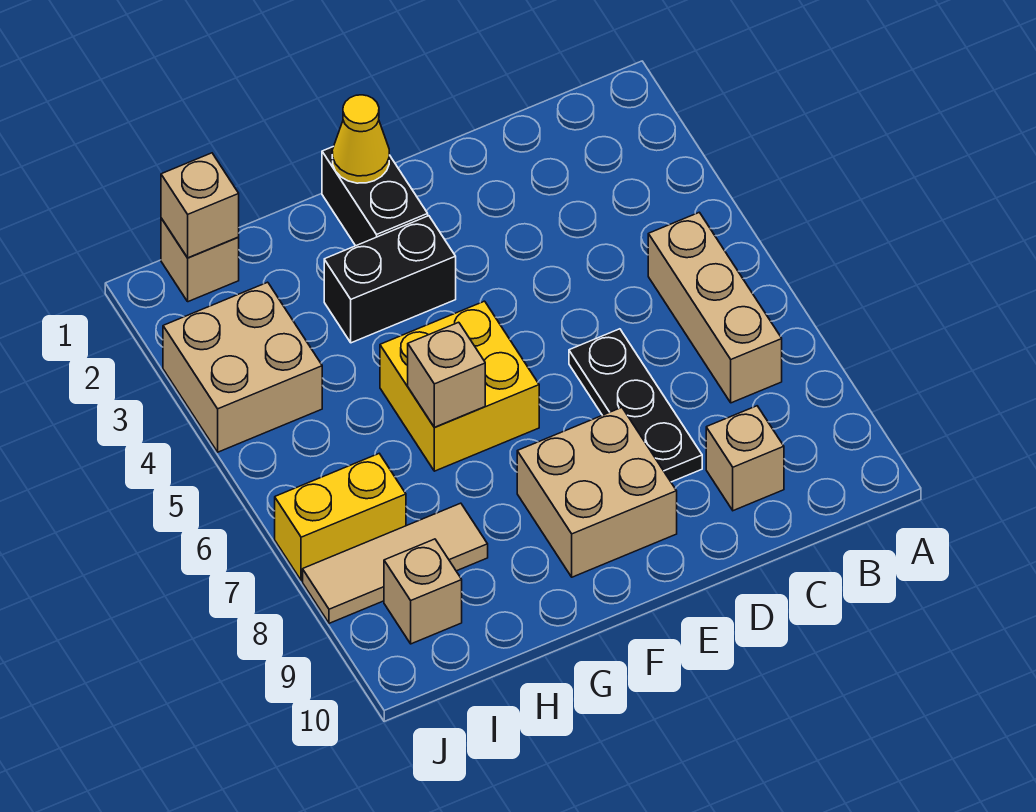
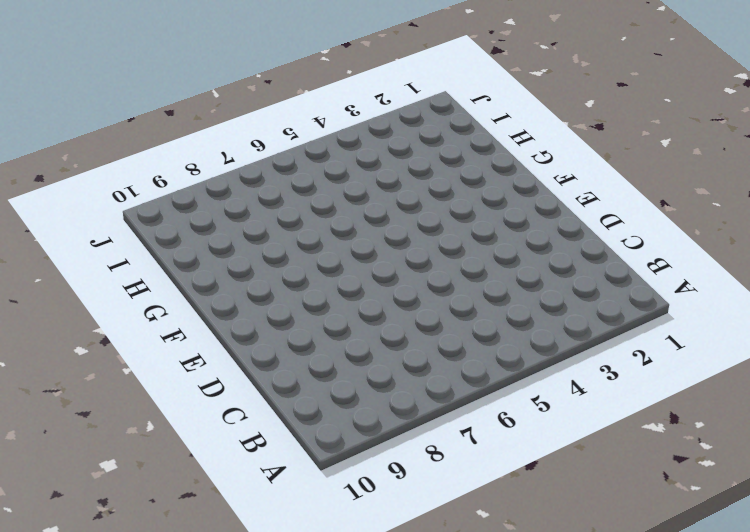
none -> tan 1x3 brick [648,212,782,403]
none -> tan 1x1 brick [706,406,784,511]
none -> black 1x3 plate [569,329,702,482]

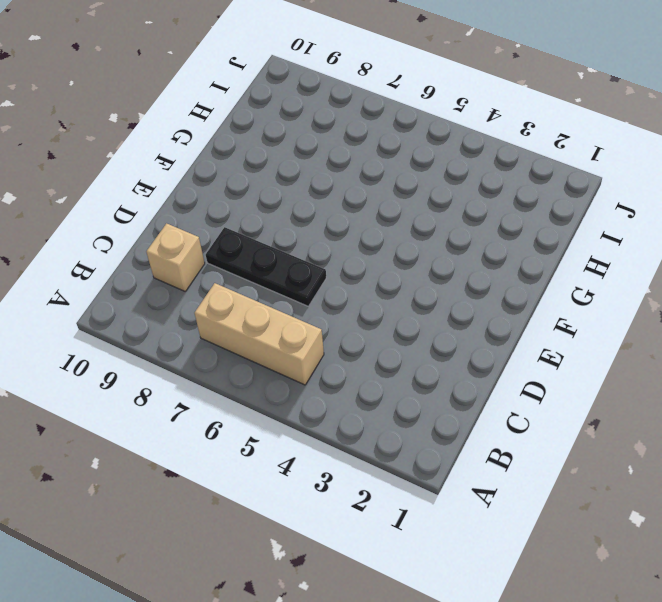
none -> tan 2x2 brick [517,407,677,577]
none -> black 1x2 brick [322,146,428,246]
none -> black 1x2 brick [324,216,456,343]

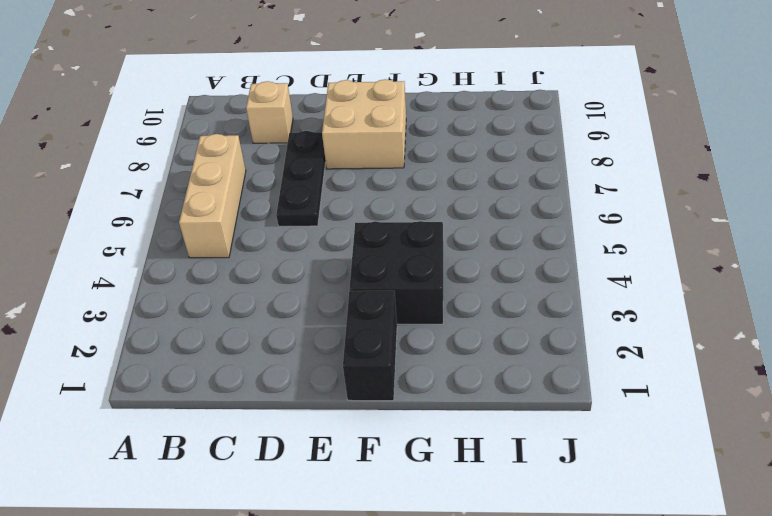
black 2x2 brick [349,221,443,324] -> black 1x2 brick [324,216,456,343]
none -> yellow 2x2 brick [380,301,539,471]
none -> tan 1x3 tile [303,503,488,623]
none -> tan 1x1 brick [161,218,239,302]

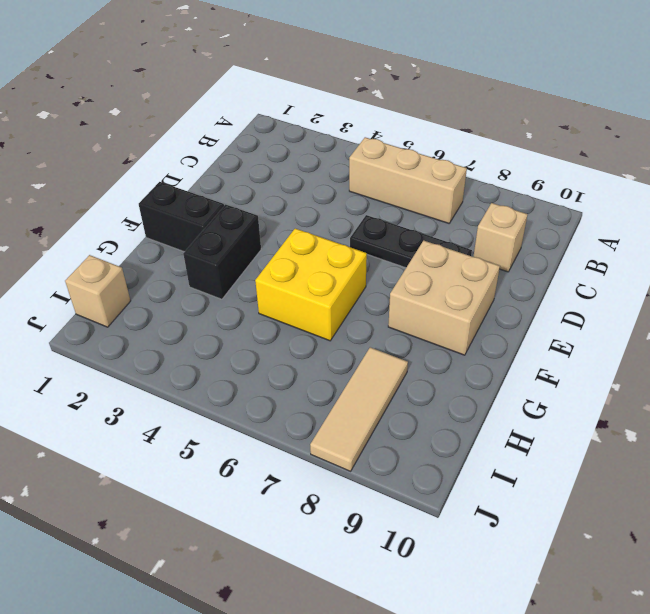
none -> tan 2x2 brick [163,282,322,452]
none -> yellow 1x2 brick [275,454,406,581]
none -> tan 1x1 brick [384,539,462,644]

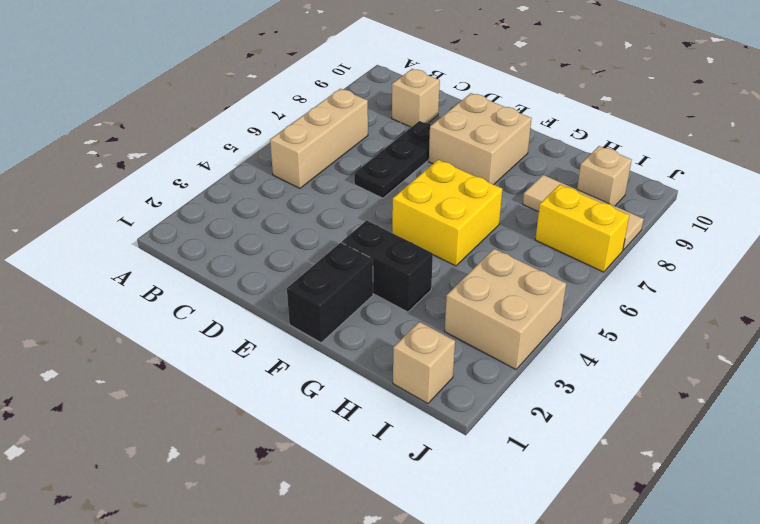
none -> yellow 1x1 cone [332,95,389,183]
none -> tan 1x1 brick [408,322,485,427]
none -> tan 1x1 brick [161,153,239,258]

